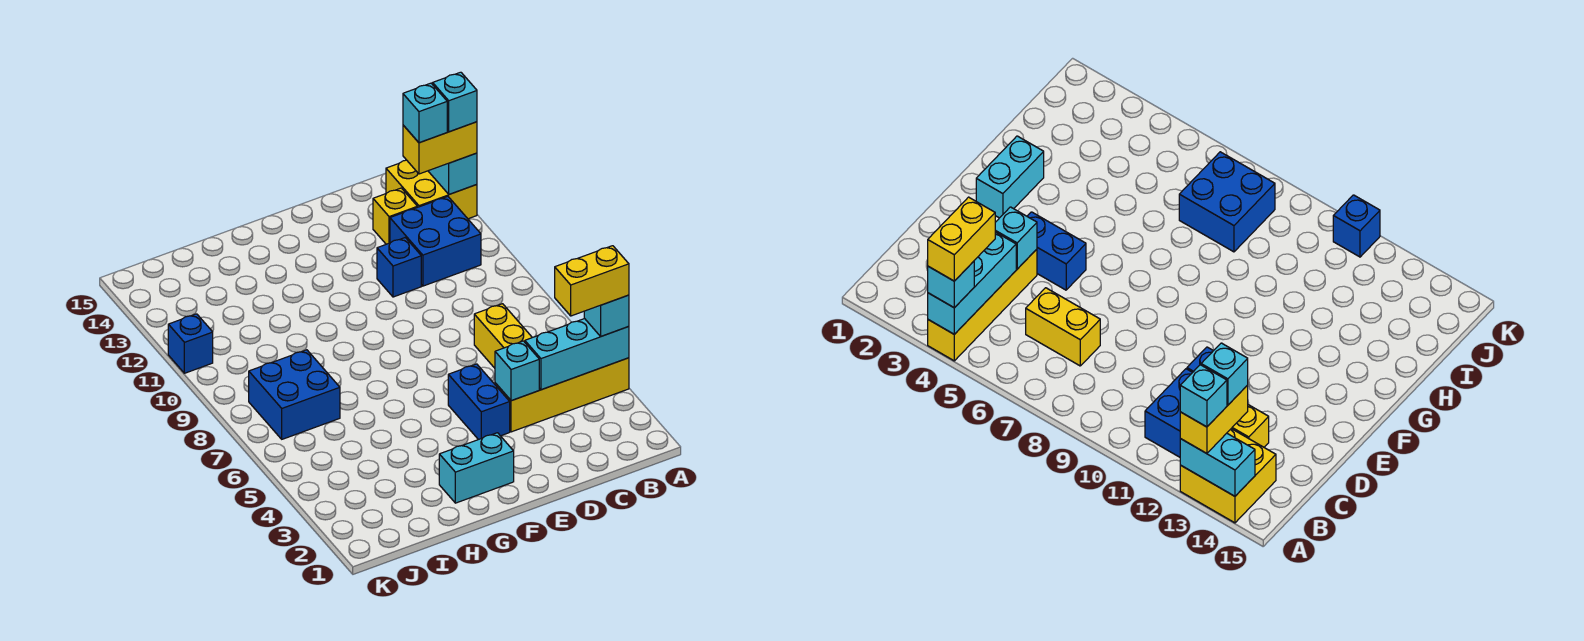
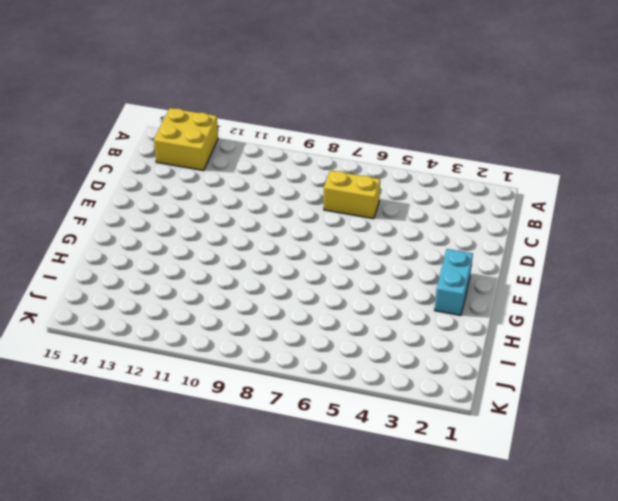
none -> yellow 1x4 brick [495,358,629,432]
none -> blue 2x2 brick [390,197,481,286]
none -> yellow 1x1 brick [373,188,417,244]

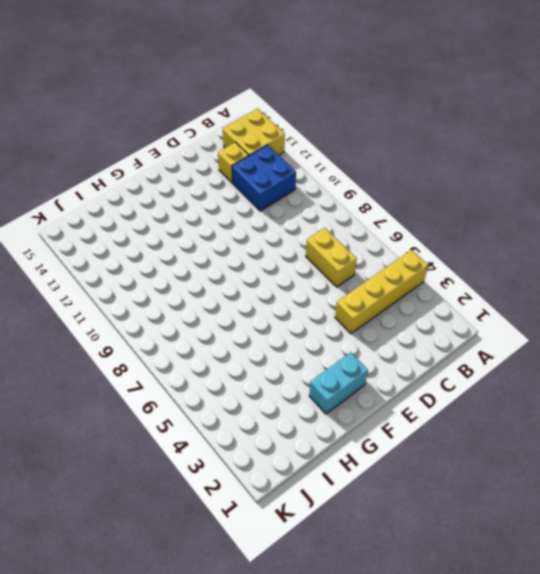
none -> blue 1x1 brick [377,238,421,297]
none -> blue 1x2 brick [448,364,510,440]
none -> blue 2x2 brick [249,350,340,439]

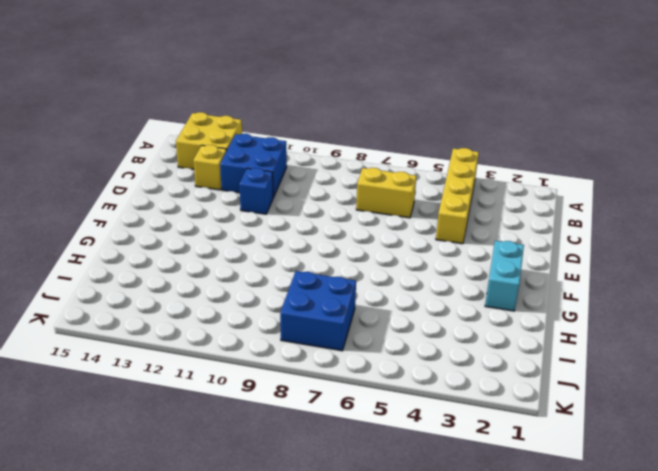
none -> blue 1x2 brick [448,364,510,440]
none -> blue 1x1 brick [168,314,213,373]
none -> cyan 1x3 brick [525,319,629,390]

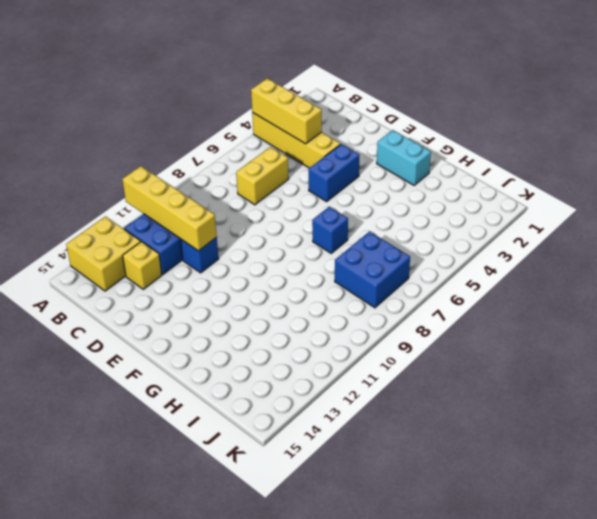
yellow 1x3 brick [251,78,322,144] -> cyan 1x3 brick [525,319,629,390]
yellow 1x4 brick [122,166,217,251] -> none
blue 1x1 brick [312,207,348,253] -> blue 1x1 brick moved to [168,314,213,373]
none -> cyan 1x2 brick [428,153,477,194]
none -> cyan 1x1 brick [495,341,539,401]
none -> cyan 1x1 brick [584,295,629,337]

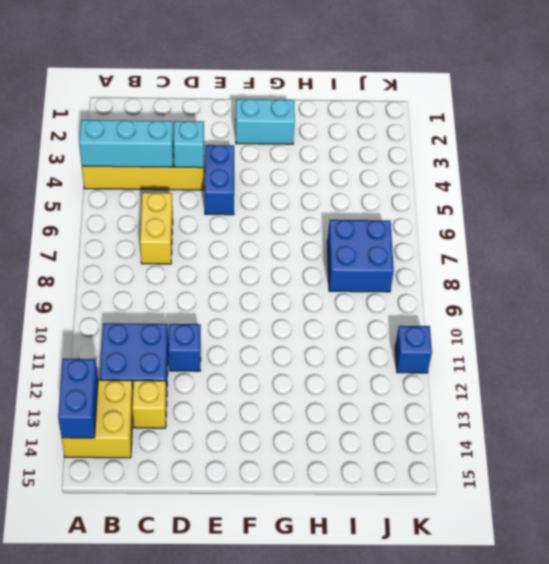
blue 1x2 brick [58,359,98,438] -> cyan 1x2 brick [428,153,477,194]
none -> cyan 1x1 brick [584,295,629,337]
none -> yellow 1x2 brick [403,122,477,174]
none -> yellow 1x2 brick [555,246,629,316]

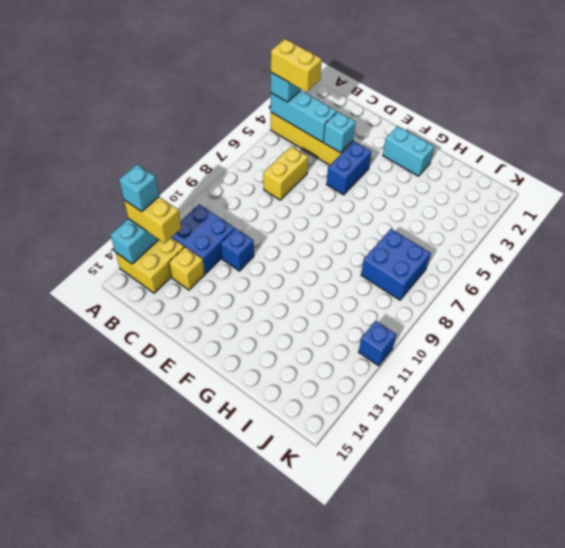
none -> cyan 1x1 brick [403,83,447,143]

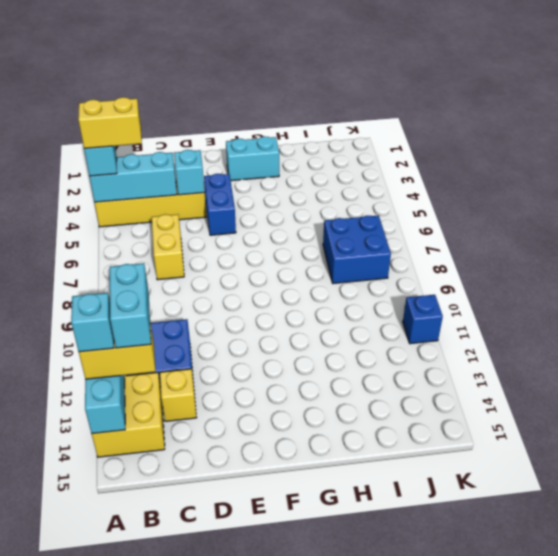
cyan 1x2 brick [110,263,151,348] -> cyan 1x1 brick [403,83,447,143]
none -> blue 1x1 brick [377,238,421,297]

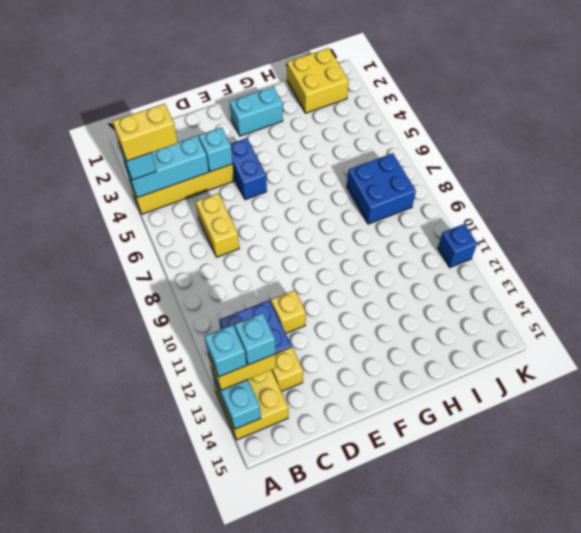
yellow 1x1 brick [271,290,306,333] -> blue 1x1 brick [377,238,421,297]
yellow 2x2 brick [287,48,349,113] -> none

